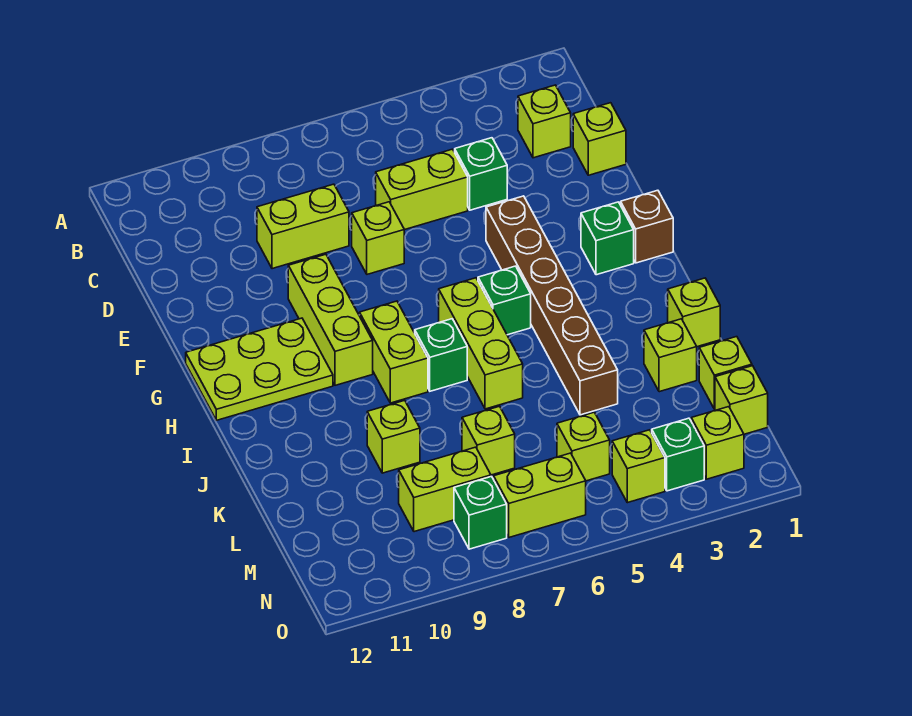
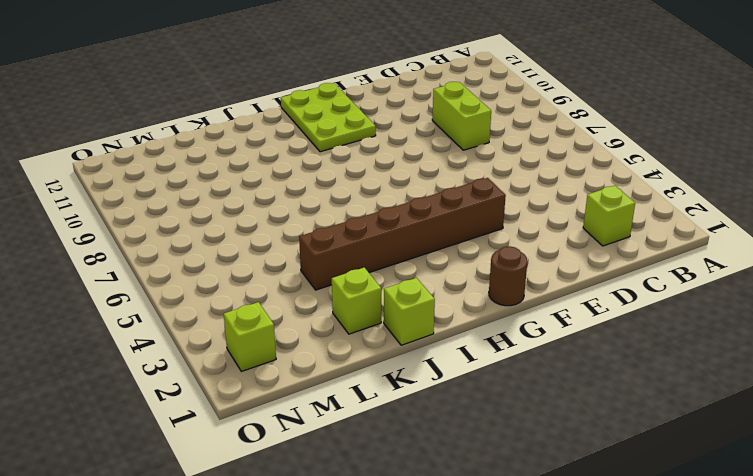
brown 1x1 round brick [489,246,527,306] -> brown 1x1 brick [621,190,673,263]
none -> lime 1x1 brick [573,103,626,175]
none -> green 1x1 brick [454,138,507,210]
none -> lime 1x2 brick [376,149,468,230]

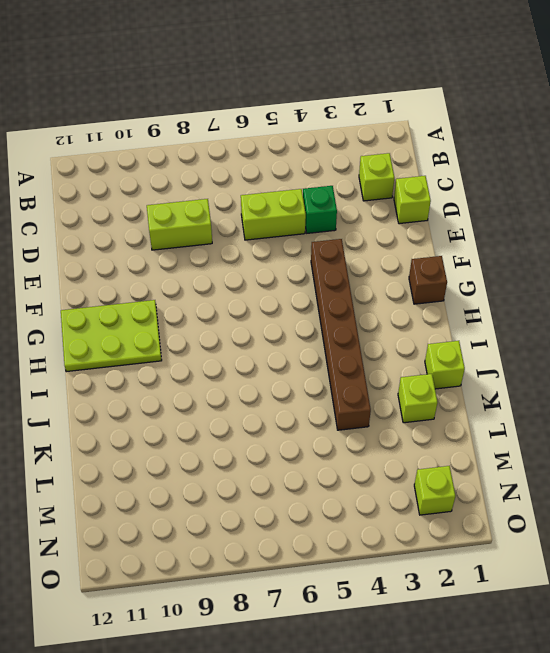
none -> lime 1x1 brick [352,202,404,274]
none -> lime 1x3 brick [288,254,373,385]
none -> green 1x1 brick [581,202,634,275]

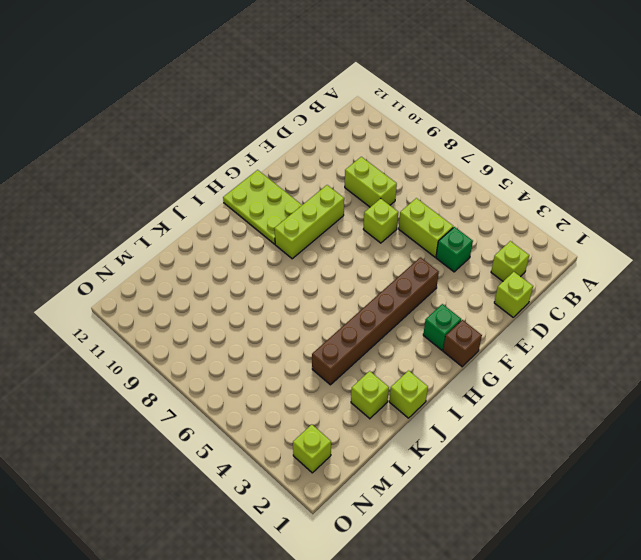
none -> green 1x1 brick [478,266,531,335]
none -> lime 1x3 brick [439,278,523,409]
none -> lime 1x2 brick [360,301,428,403]

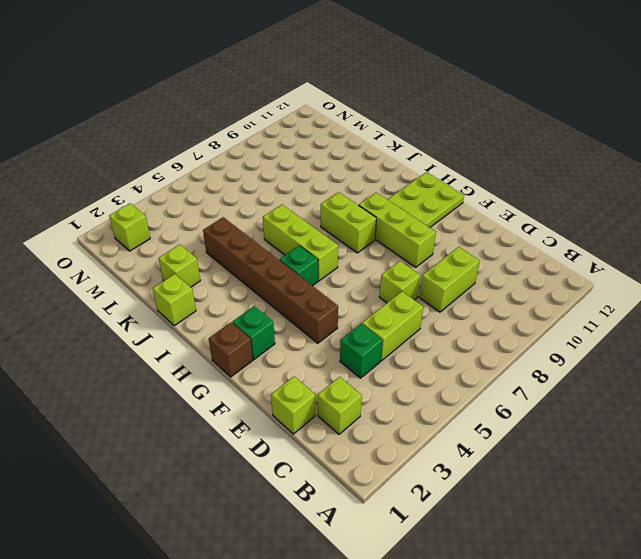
none -> green 1x1 brick [415,319,467,391]
none -> lime 1x1 brick [367,400,420,473]
none -> lime 1x1 brick [699,337,752,409]

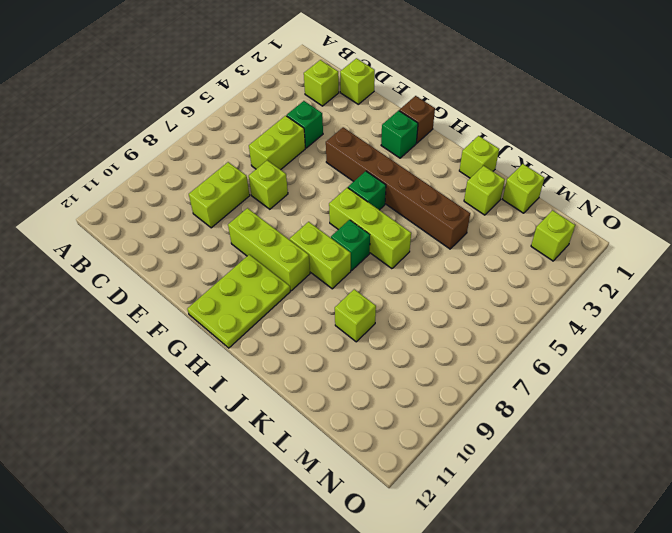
none -> lime 1x1 brick [462,406,515,475]
none -> lime 1x1 brick [715,366,768,434]
none -> lime 1x1 brick [557,412,610,481]

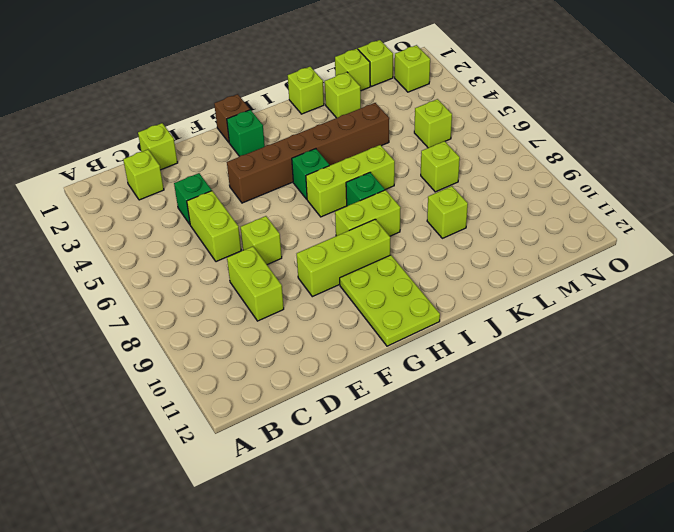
none -> lime 1x2 brick [399,447,491,532]
none -> green 1x1 brick [651,418,704,491]
none -> lime 1x1 brick [612,430,665,503]

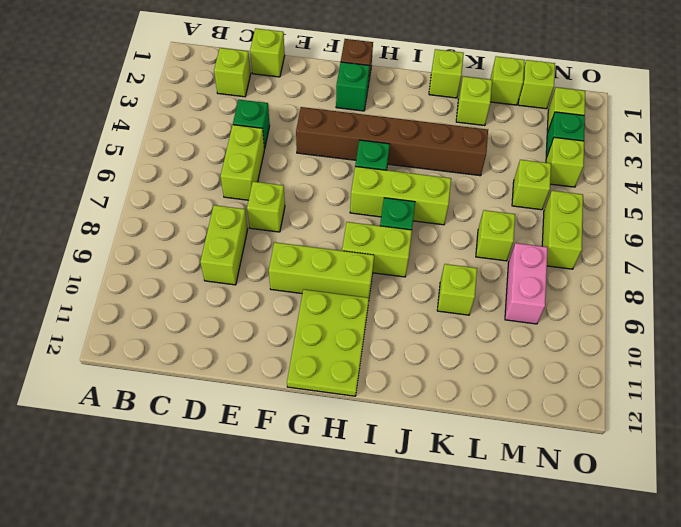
pink 1x2 brick [505,243,548,324] -> lime 1x2 brick [399,447,491,532]
none -> green 1x1 brick [454,477,507,549]

